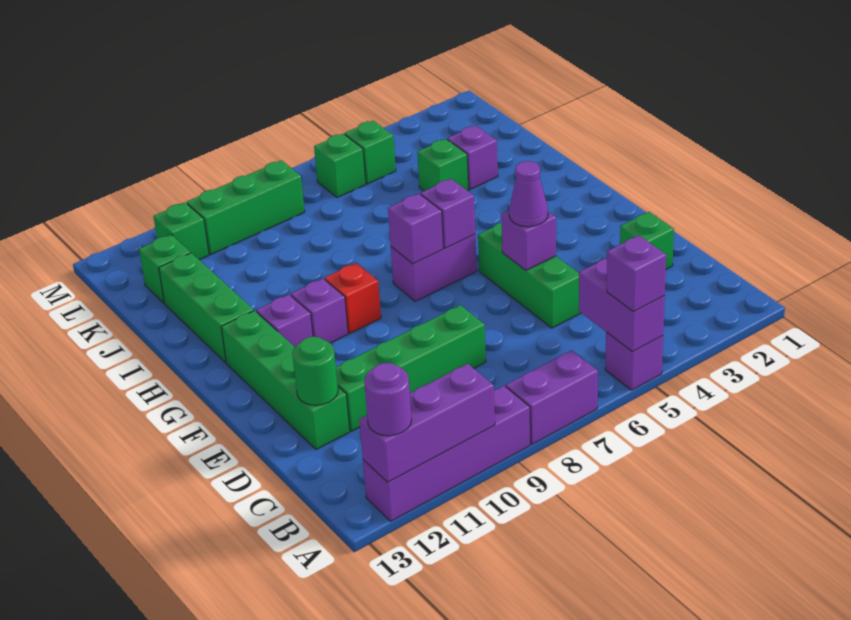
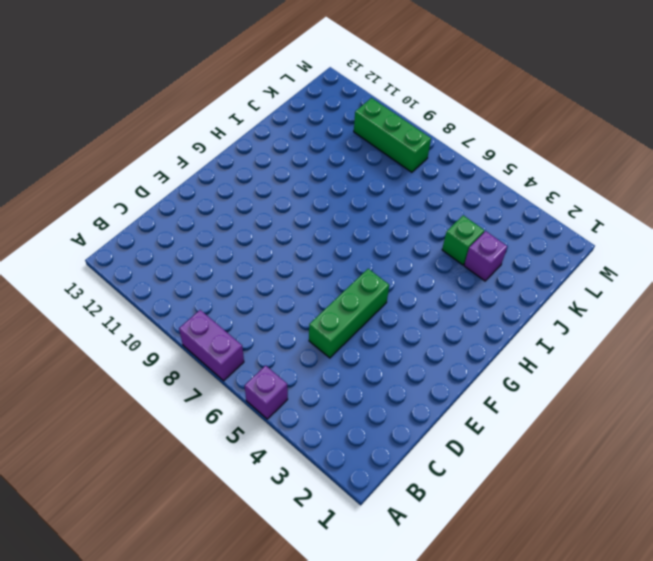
none -> purple 1x4 brick [363,386,531,521]
none -> green 1x1 brick [620,212,674,269]
none -> green 1x4 brick [336,305,486,431]

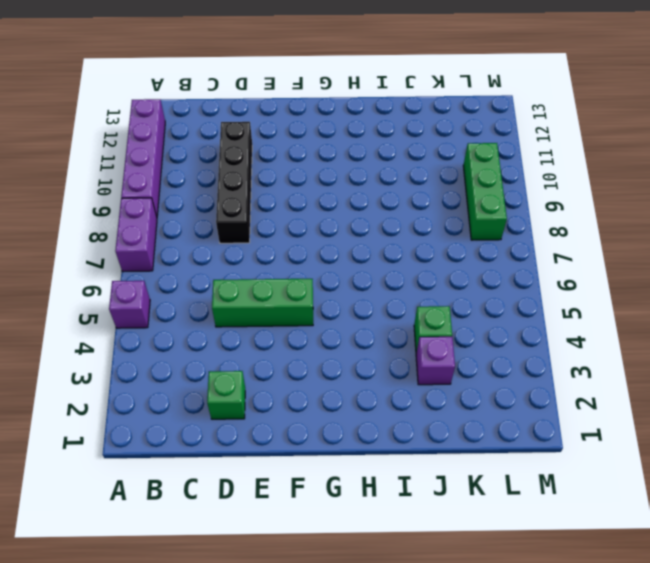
black 1x4 brick [216,122,252,243] -> green 1x4 brick [336,305,486,431]
none -> green 1x4 brick [221,311,350,449]
none -> purple 1x2 brick [391,235,477,301]
none -> red 1x1 brick [325,263,381,333]

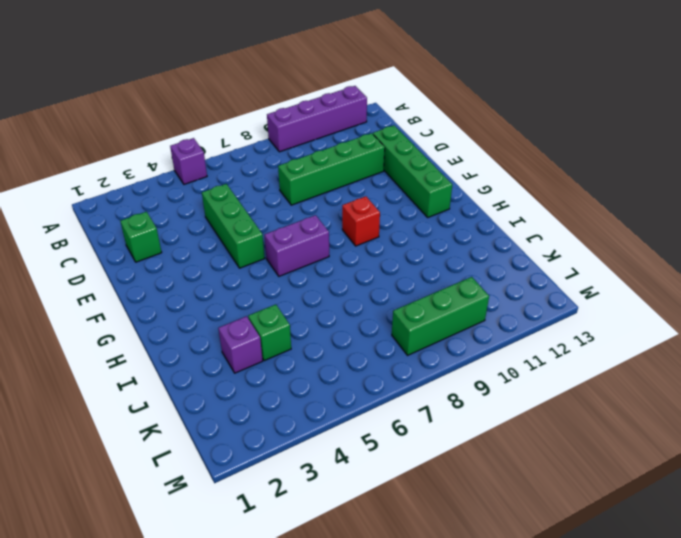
none -> purple 1x2 brick [506,350,598,444]
none -> purple 1x1 brick [291,279,348,343]
none -> purple 1x1 brick [256,295,313,347]

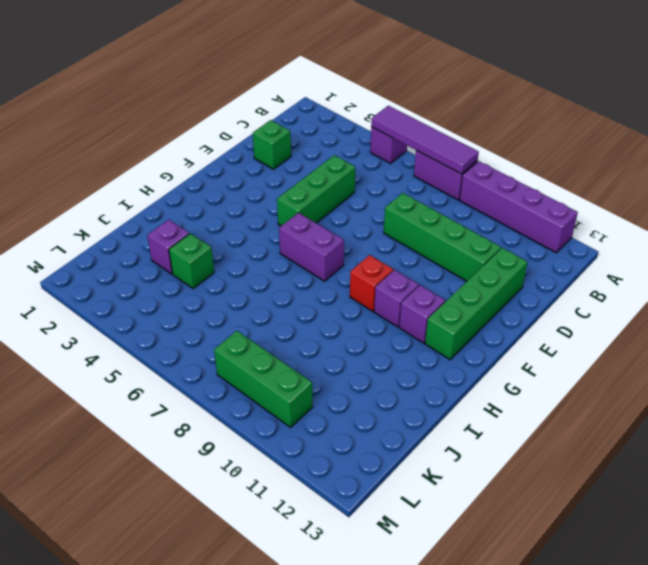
purple 1x4 tile [371,106,479,174] -> purple 1x2 brick [579,258,665,352]
none -> green 1x3 brick [159,253,254,363]
none -> green 1x1 brick [139,235,190,303]
none -> green 1x1 brick [345,121,396,184]

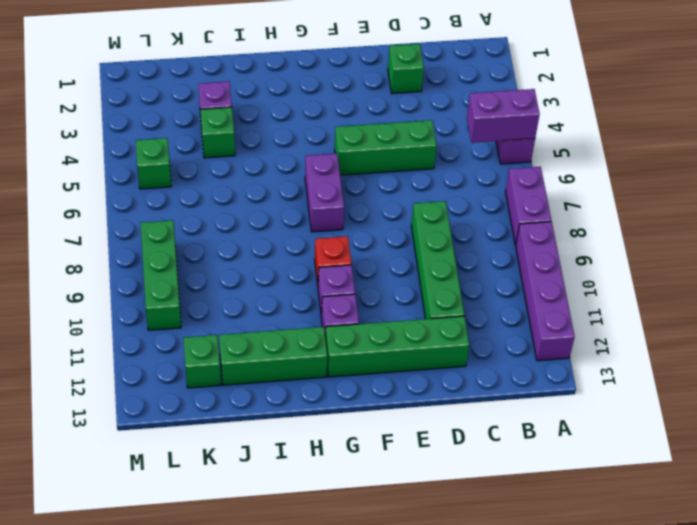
none -> green 1x1 brick [314,134,366,198]
none -> green 1x1 brick [153,202,209,260]
none -> purple 1x3 brick [359,364,495,482]

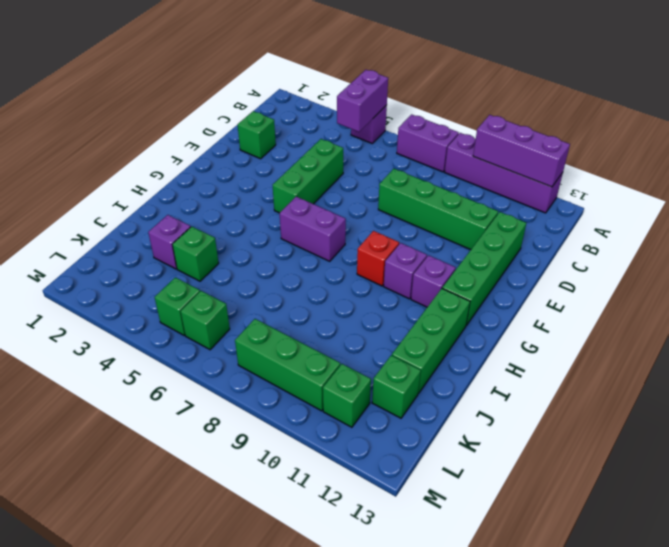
none -> green 1x1 round brick [292,337,338,405]
none -> purple 1x1 brick [501,211,556,270]
none -> purple 1x1 brick [421,179,475,248]

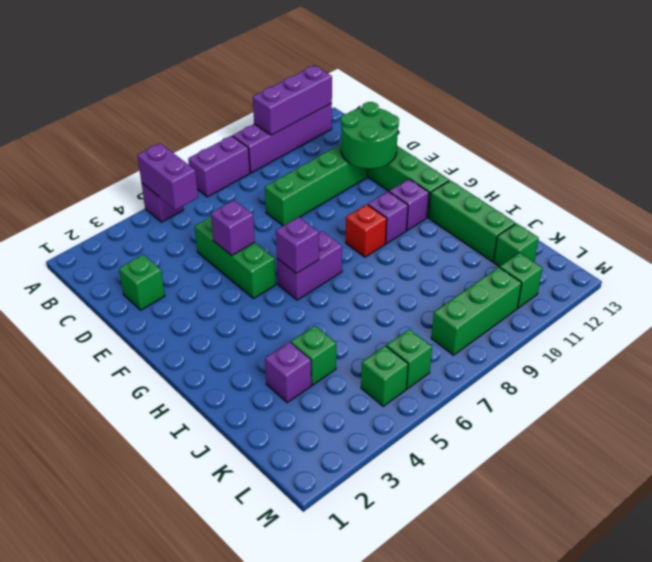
green 2x2 round brick [341,102,399,169] -> green 1x1 round brick [292,337,338,405]
none -> purple 1x1 brick [388,194,444,264]
none -> purple 1x1 brick [607,235,666,312]
none -> purple 1x1 round brick [364,363,412,436]

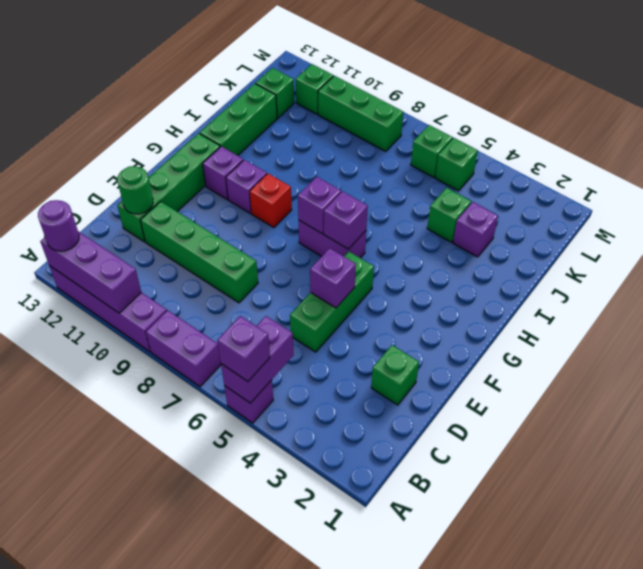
none -> purple 1x1 cone [509,161,548,227]

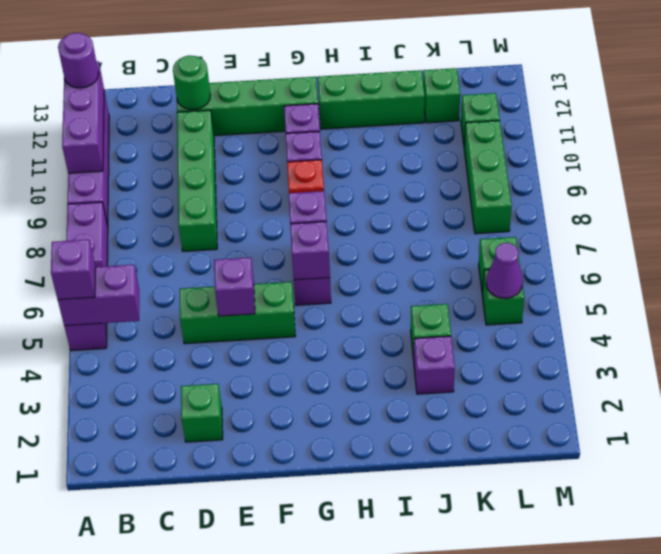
purple 1x1 cone [486,243,523,298] -> purple 1x1 cone moved to [509,161,548,227]

